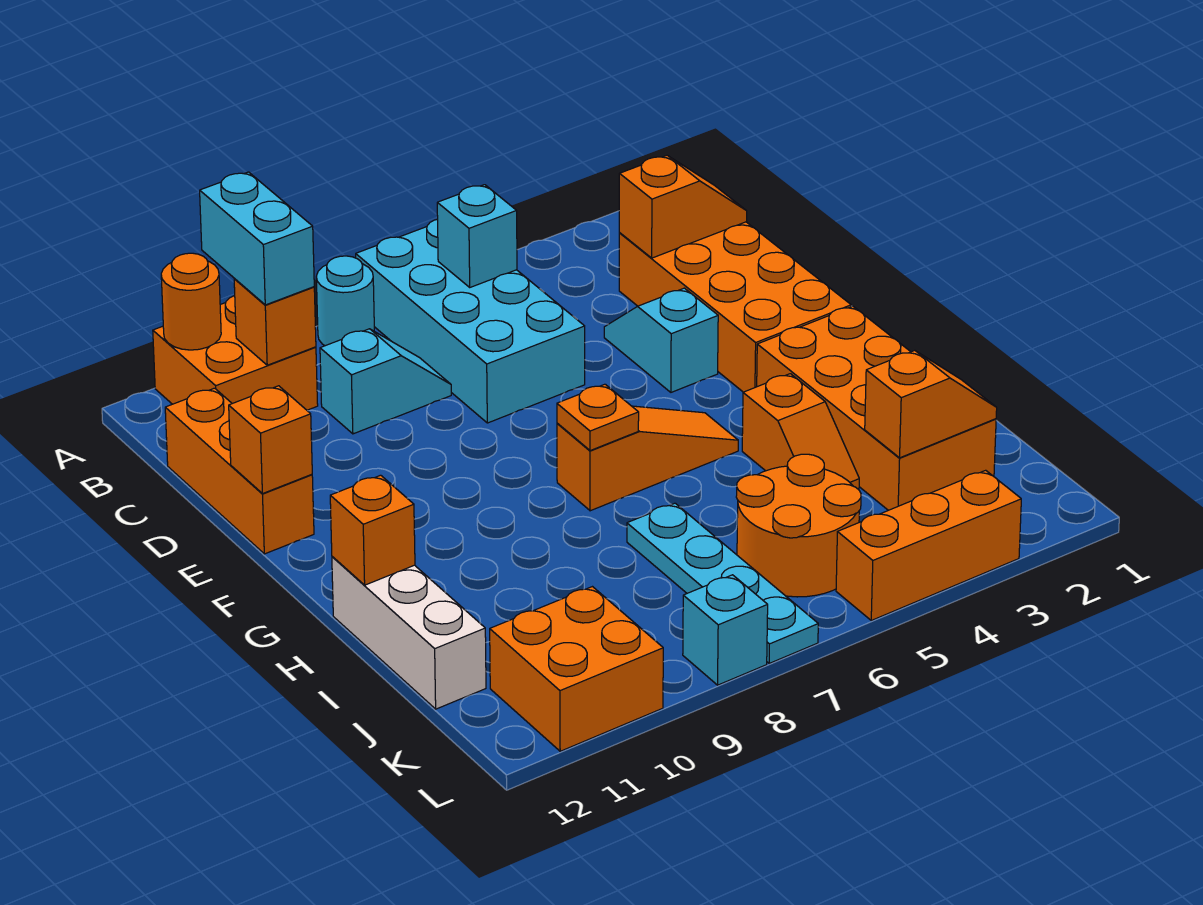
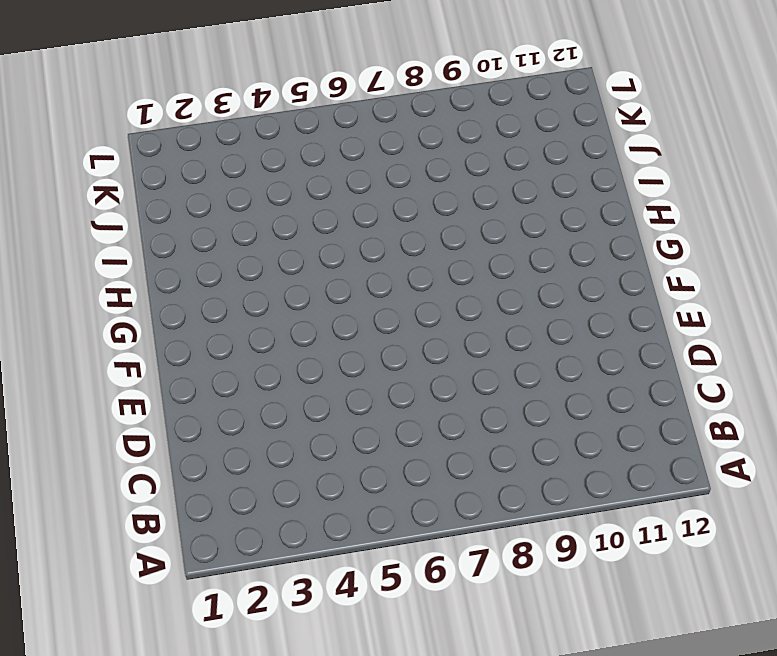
none -> cyan 2x4 brick [356,219,585,423]
none -> cyan 1x1 round brick [316,256,374,346]
none -> orange 2x2 brick [153,296,318,410]

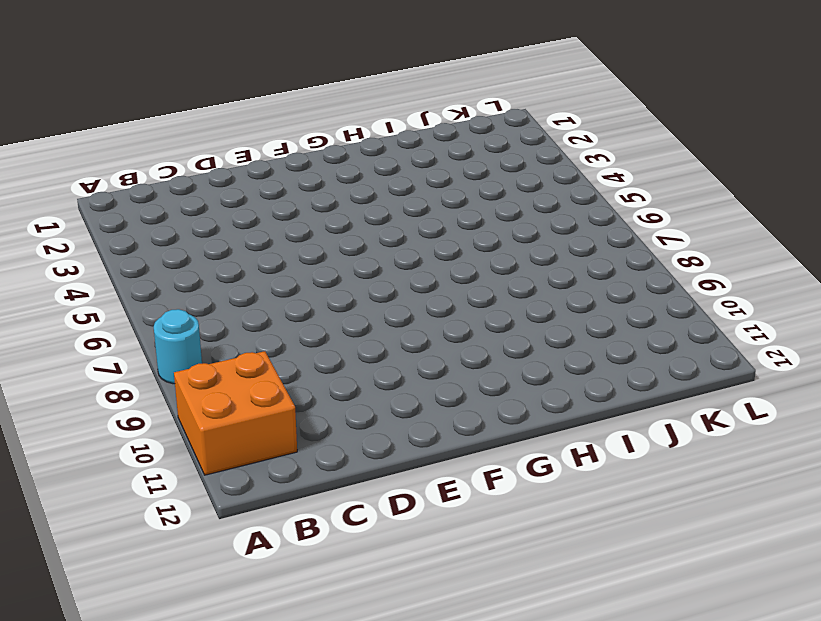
none -> cyan 2x4 brick [356,219,585,423]
none -> orange 2x4 brick [619,222,851,392]
none -> cyan 1x2 slope [320,329,451,434]

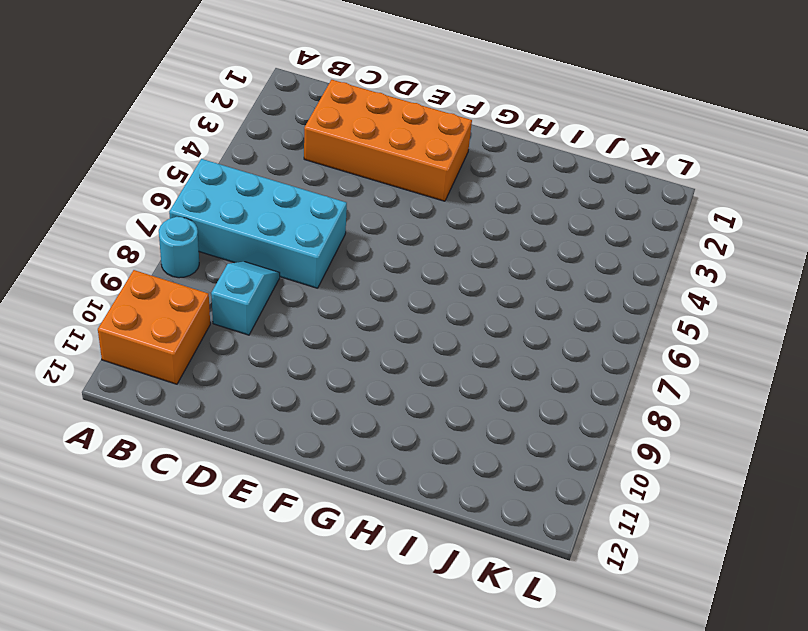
none -> orange 1x3 brick [165,388,314,554]
none -> cyan 1x2 slope [604,288,718,392]
none -> orange 2x4 brick [757,306,996,510]

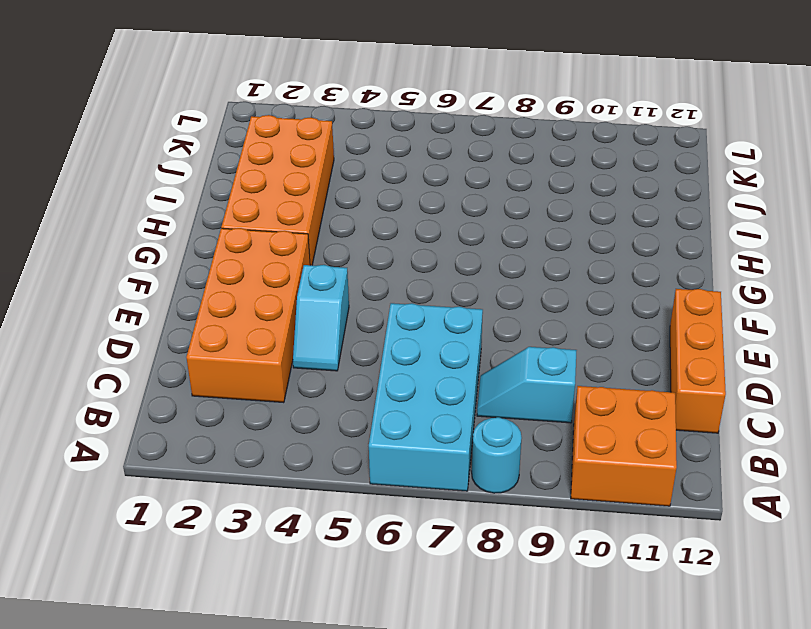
none -> orange 1x3 slope [557,406,738,511]
none -> orange 1x2 slope [742,374,859,490]
none -> white 1x3 brick [332,557,486,709]

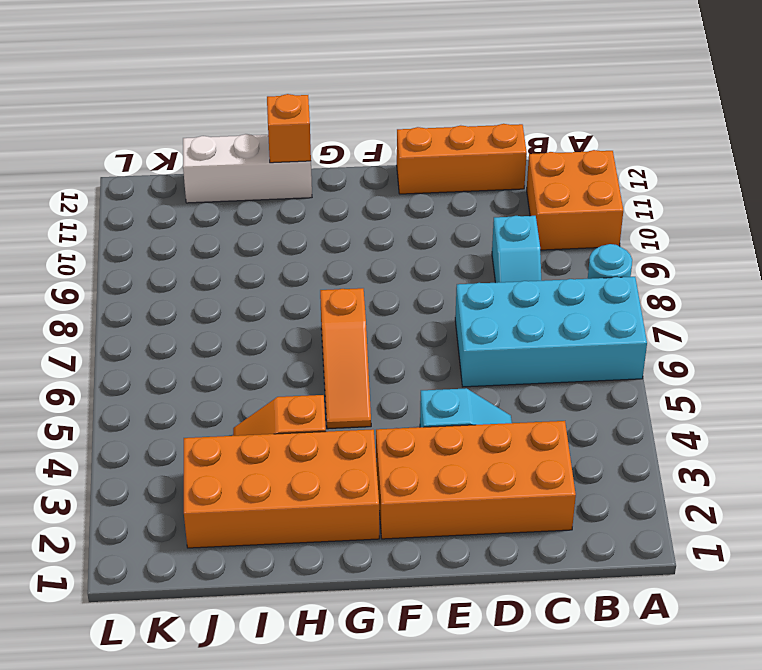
none -> cyan 1x4 plate [627,503,818,663]
none -> orange 2x2 round brick [736,454,861,597]
none -> orange 2x2 brick [490,587,663,751]

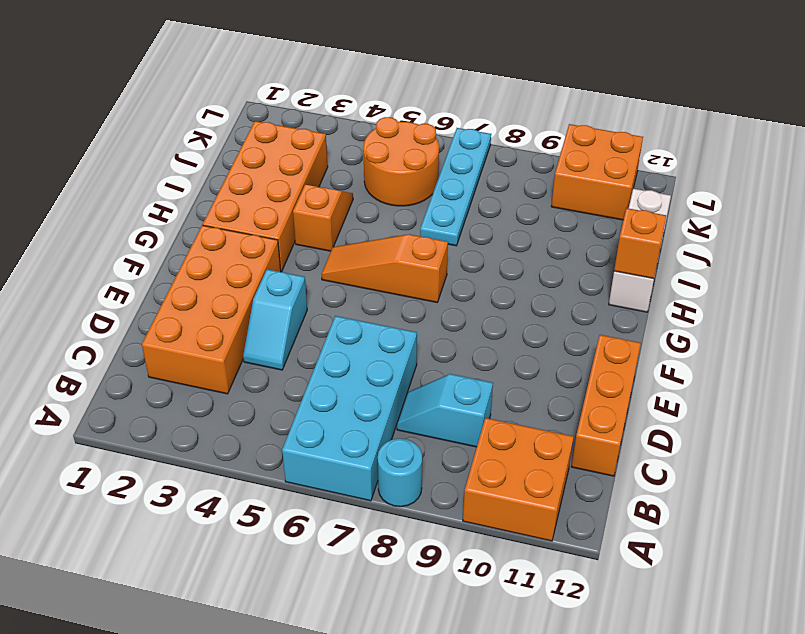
none -> orange 1x3 brick [836,470,1021,620]
none -> cyan 1x1 brick [683,575,768,685]
none -> orange 1x1 round brick [161,253,221,350]

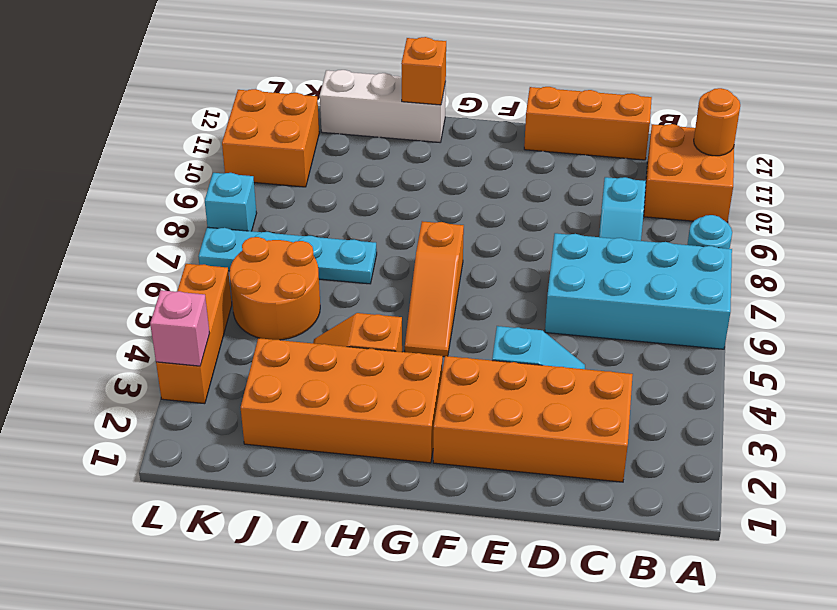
pink 1x1 brick [150,290,210,366] -> none
none -> cyan 1x1 brick [437,185,517,287]
none -> orange 1x1 brick [234,279,316,365]
none -> orange 1x2 slope [619,155,747,258]

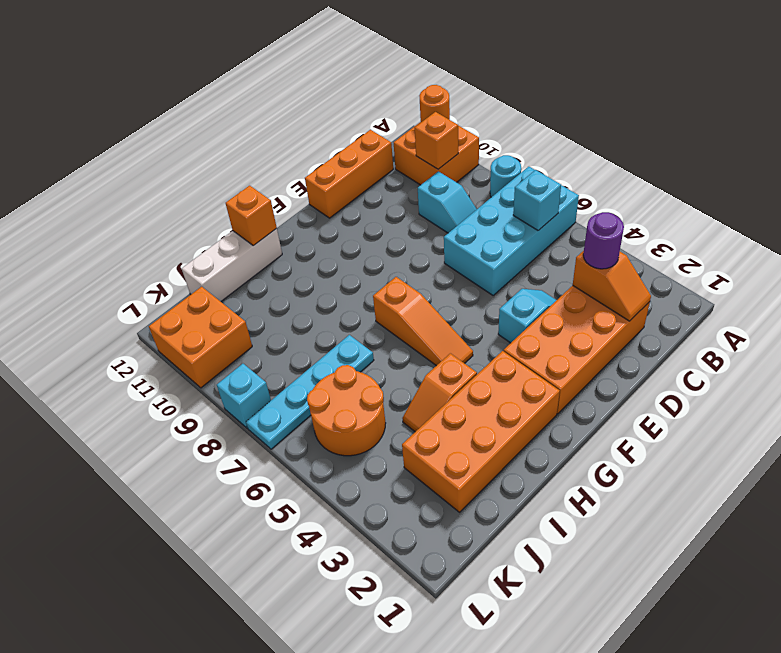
purple 1x1 round brick [583,212,624,269] -> none
none -> orange 1x3 brick [836,470,1021,620]
none -> orange 1x1 brick [229,386,312,494]
none -> orange 1x1 plate [557,384,639,451]

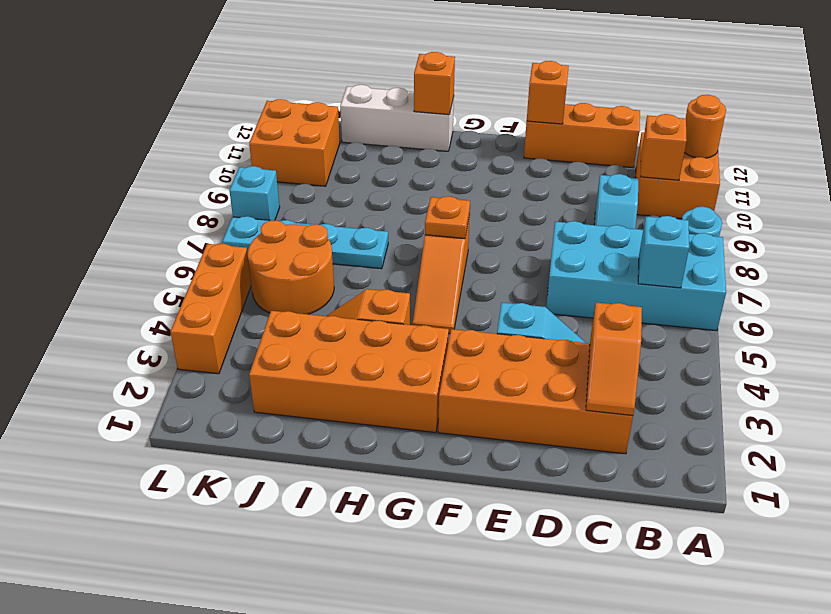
none -> orange 1x2 slope [865,350,997,458]
none -> cyan 1x2 brick [200,172,314,305]

